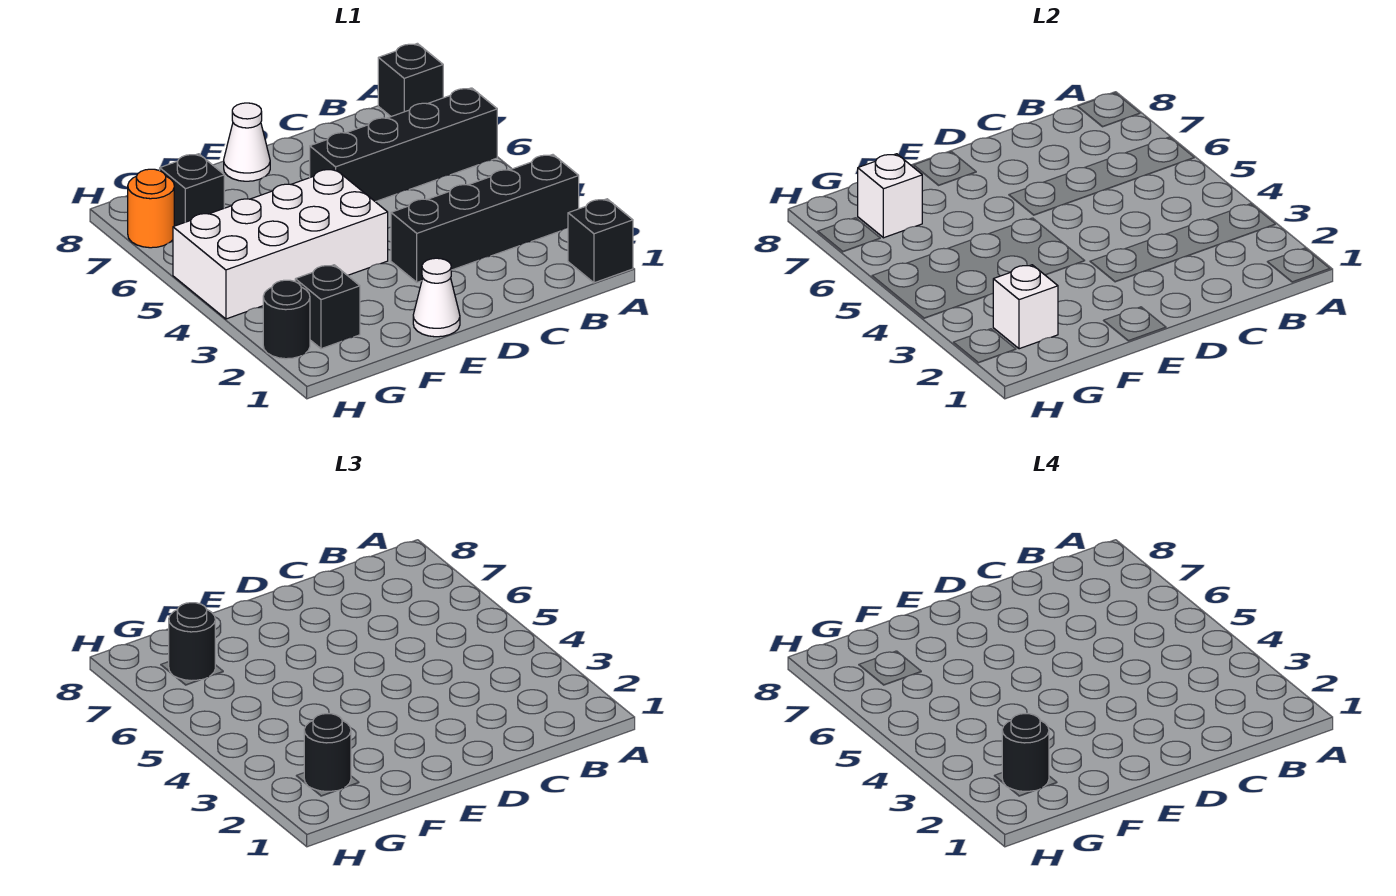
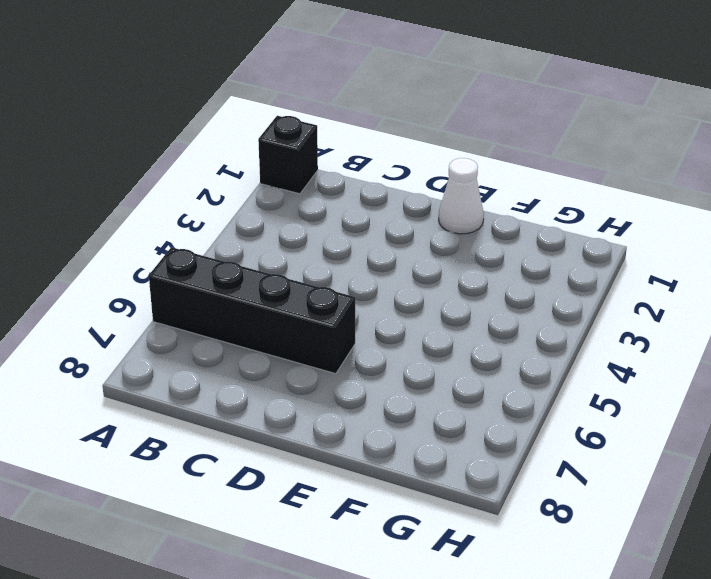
none -> black 1x4 brick [391,155,579,282]
none -> black 1x1 brick [378,43,443,117]
none -> white 2x4 brick [173,169,388,319]

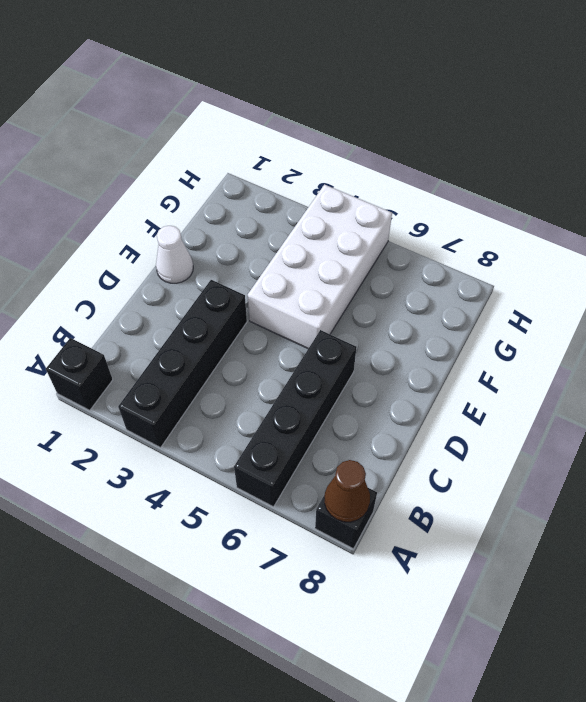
brown 1x1 cone [325,460,370,522] -> none
none -> white 1x1 cone [224,103,270,181]
none -> black 1x1 brick [295,265,360,349]
none -> black 1x1 brick [160,154,224,226]

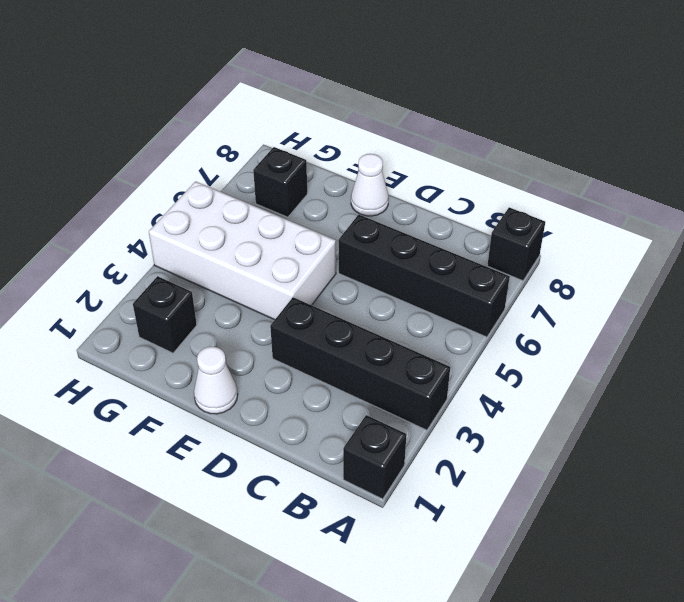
none -> black 1x1 round brick [263,280,310,359]
none -> orange 1x1 round brick [128,169,174,248]
none -> white 1x1 brick [993,265,1058,349]

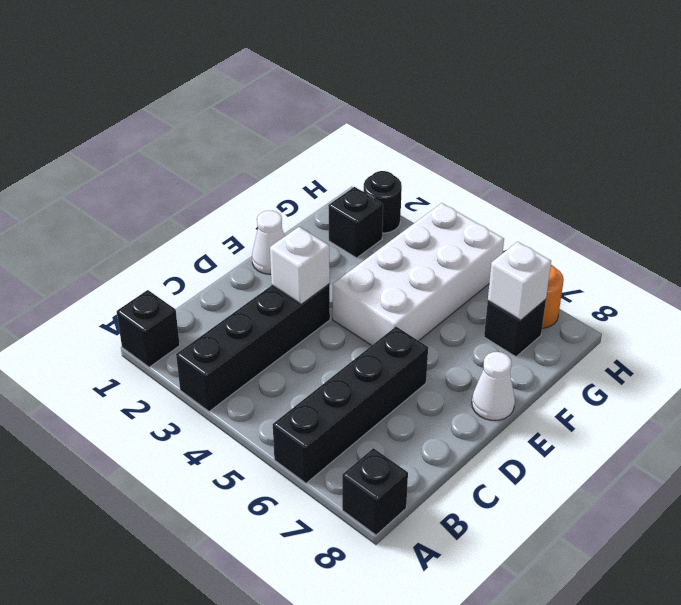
white 1x1 brick [270,227,330,304] -> white 1x1 brick moved to [993,265,1058,349]
none -> black 1x1 round brick [304,714,351,792]
none -> black 1x1 round brick [169,603,215,681]
none -> black 1x1 round brick [1002,714,1049,792]

